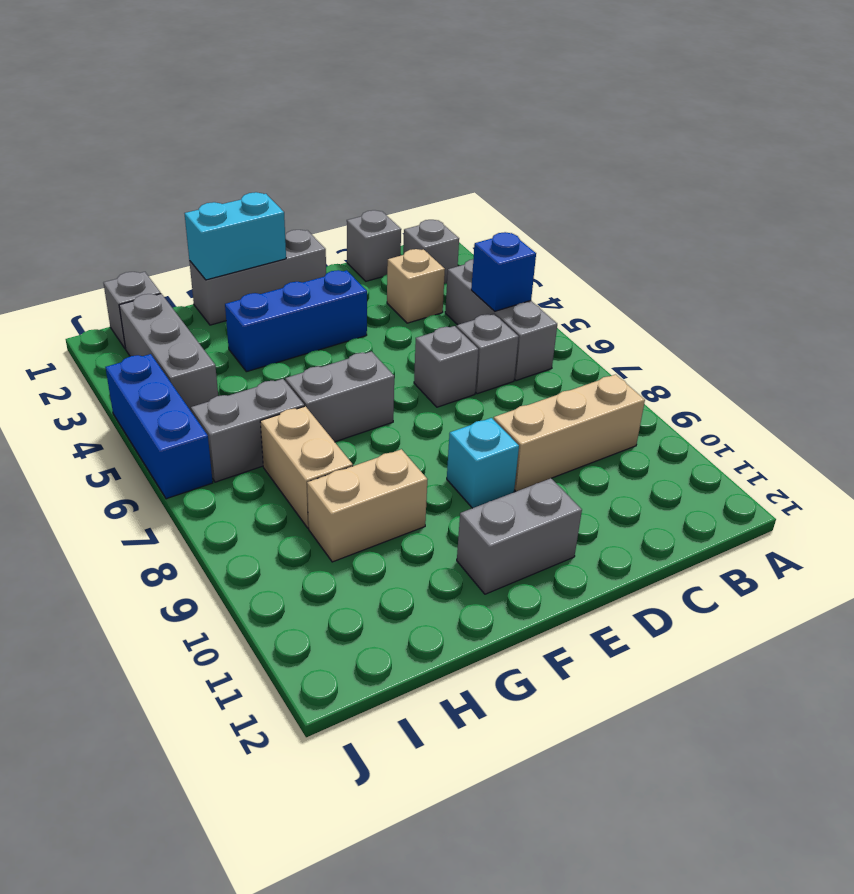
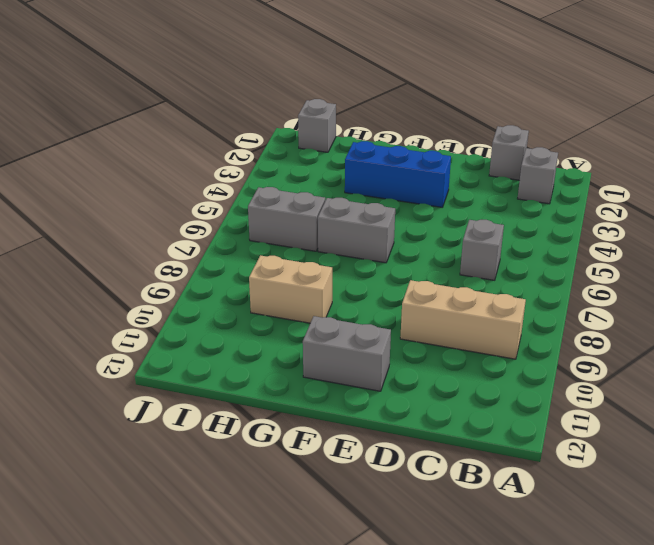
none -> grey 1x3 brick [445,259,557,381]
none -> tan 1x1 brick [387,249,445,323]
none -> grey 1x1 brick [414,326,479,407]

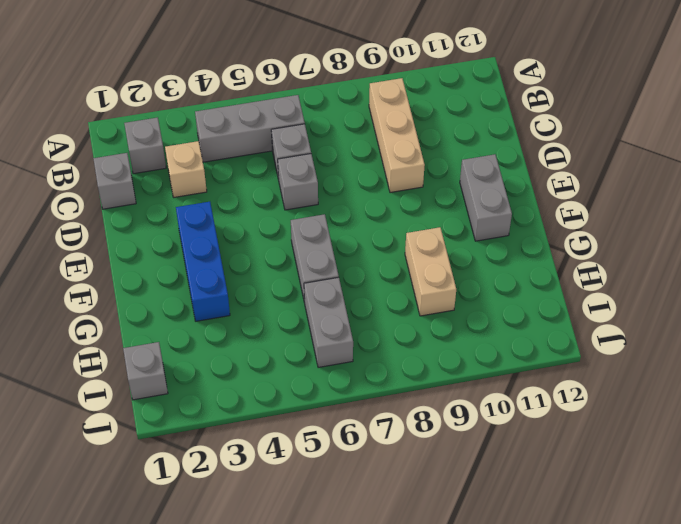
none -> grey 1x3 brick [189,230,326,325]
none -> cyan 1x1 brick [447,418,519,508]
none -> tan 1x2 brick [260,406,353,528]

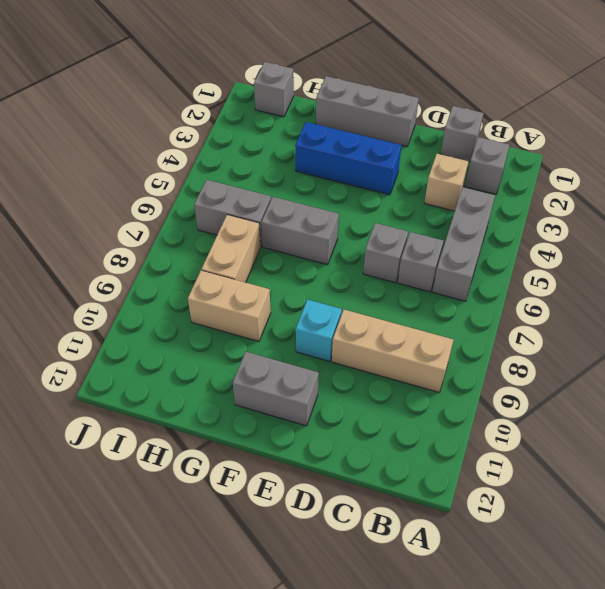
none -> grey 1x3 brick [119,294,218,411]
none -> blue 1x3 brick [105,354,213,499]
none -> blue 1x1 brick [471,232,536,311]

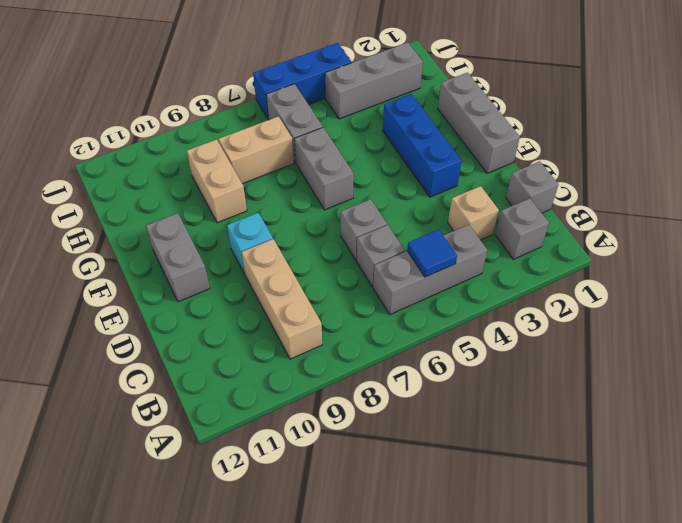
blue 1x1 tile [407,229,457,277] -> blue 1x1 brick [471,232,536,311]
none -> grey 1x1 brick [103,272,161,349]
none -> cyan 1x2 brick [184,192,286,280]

